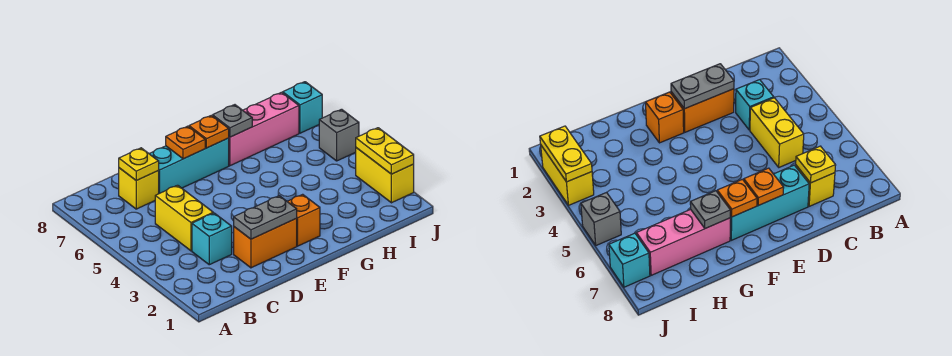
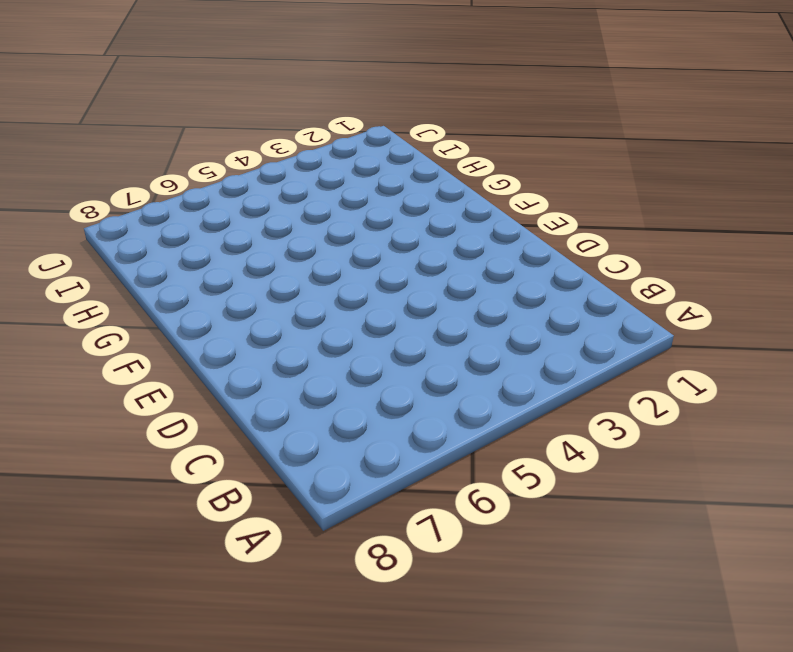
none -> cyan 1x1 brick [192,213,232,265]
none -> yellow 1x2 brick [155,185,213,251]
none -> yellow 1x1 brick [118,168,159,209]

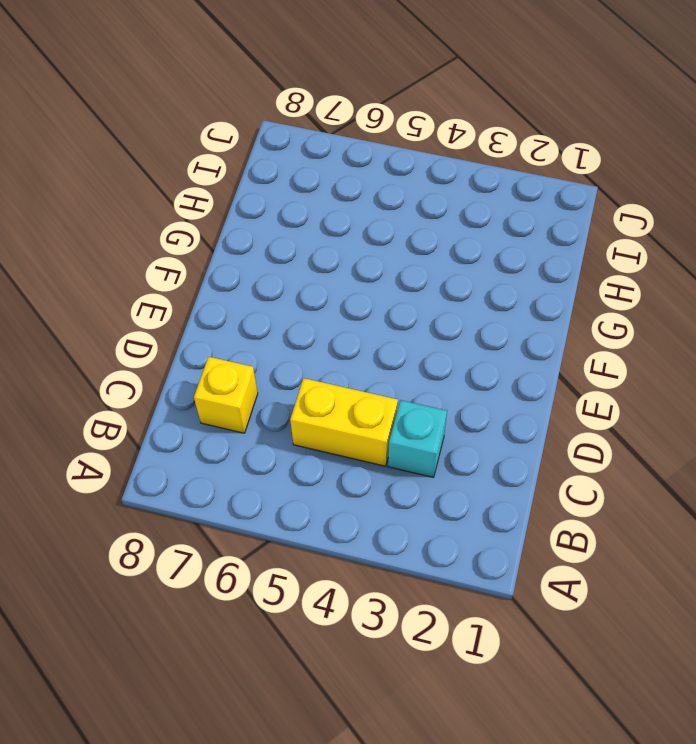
none -> orange 1x2 brick [234,218,297,268]
none -> cyan 1x3 brick [149,138,229,194]
none -> orange 1x1 brick [287,194,320,246]

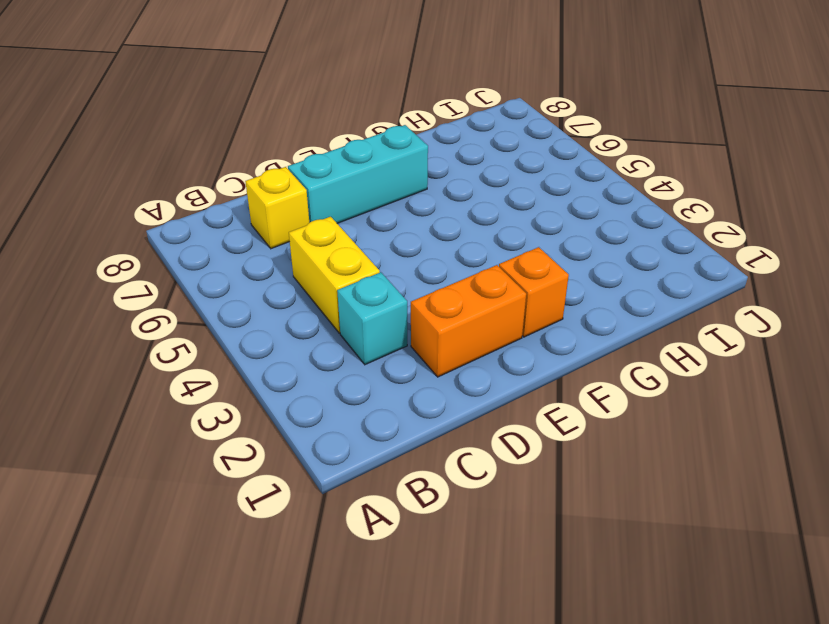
none -> pink 1x3 brick [229,92,299,166]
none -> yellow 1x2 brick [356,148,414,203]
none -> grey 1x1 brick [319,109,359,161]

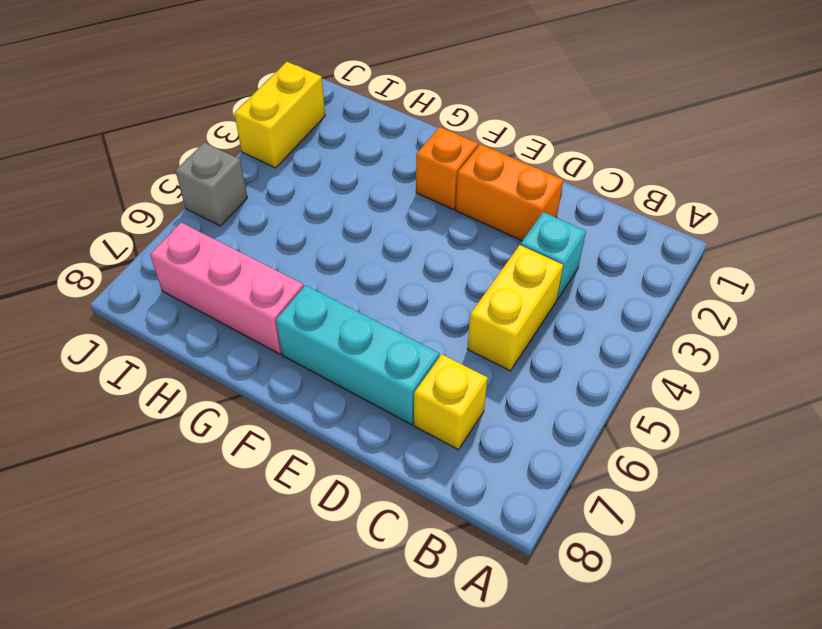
none -> cyan 1x1 brick [283,82,322,133]
none -> yellow 1x1 plate [119,148,159,180]
none -> grey 1x2 plate [234,196,297,239]

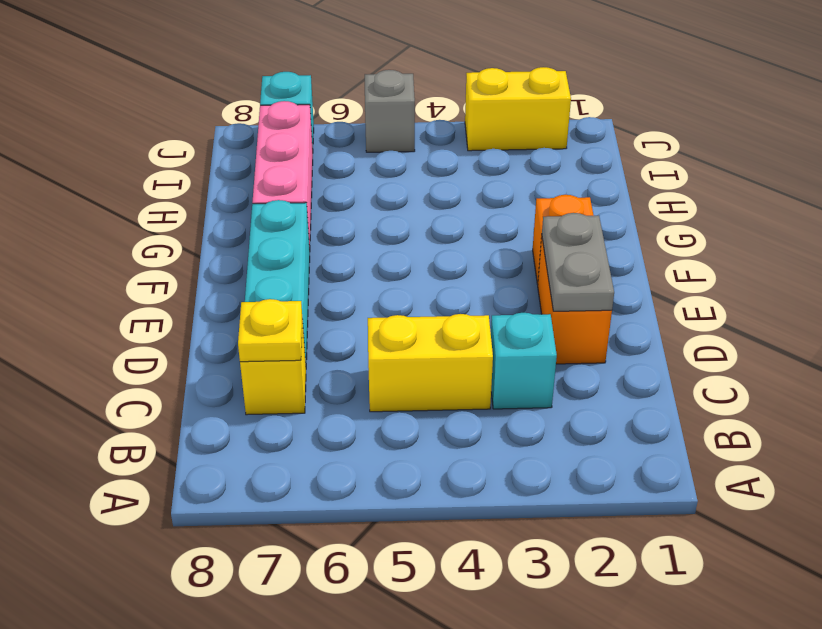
none -> orange 1x1 plate [166,126,205,159]
none -> orange 1x1 plate [189,115,229,148]
none -> grey 1x1 plate [213,105,252,137]

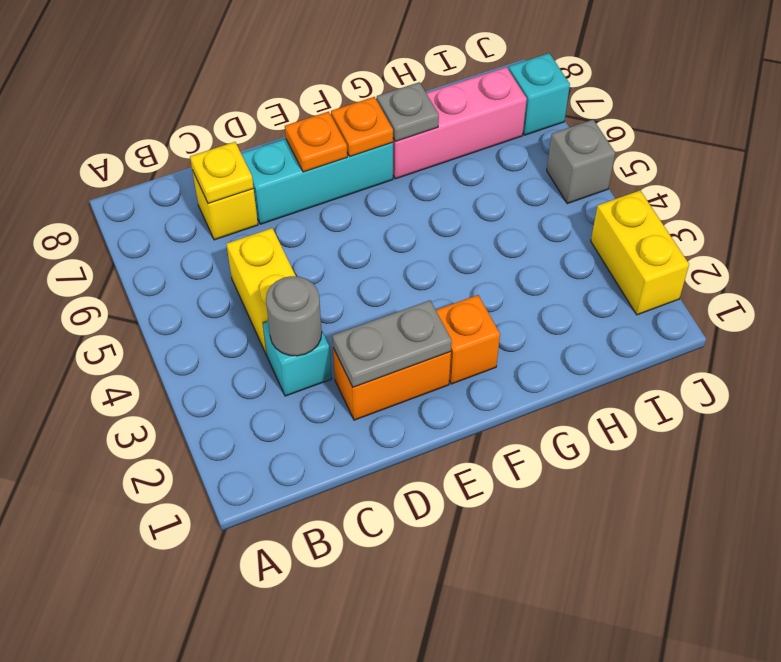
grey 1x1 round brick [266,276,322,356] -> none
none -> yellow 1x2 plate [356,128,414,174]

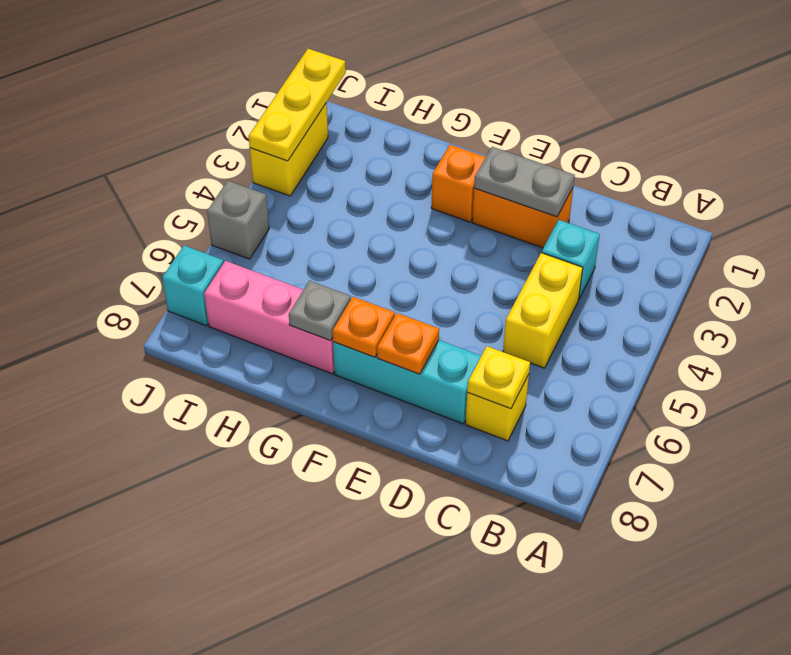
yellow 1x3 plate [249,49,346,161] -> yellow 1x2 plate [356,128,414,174]

